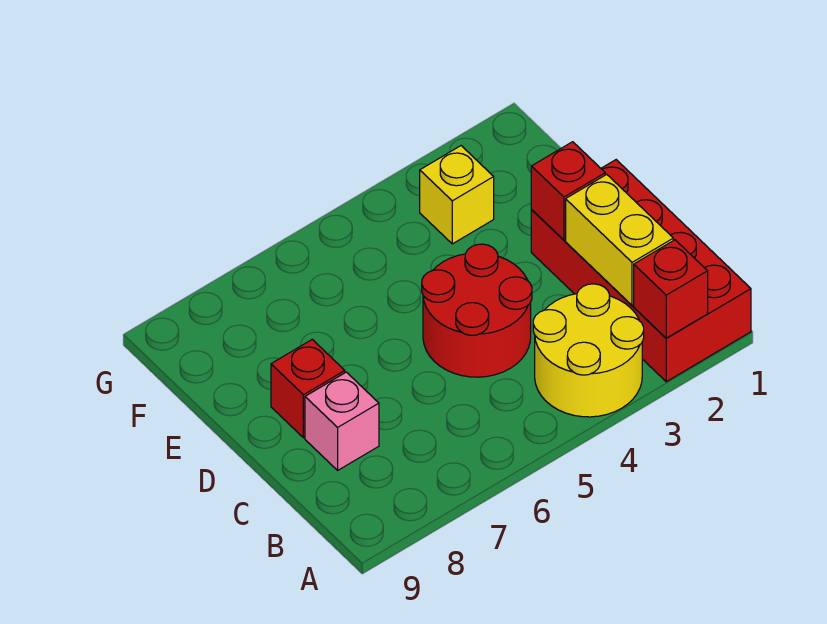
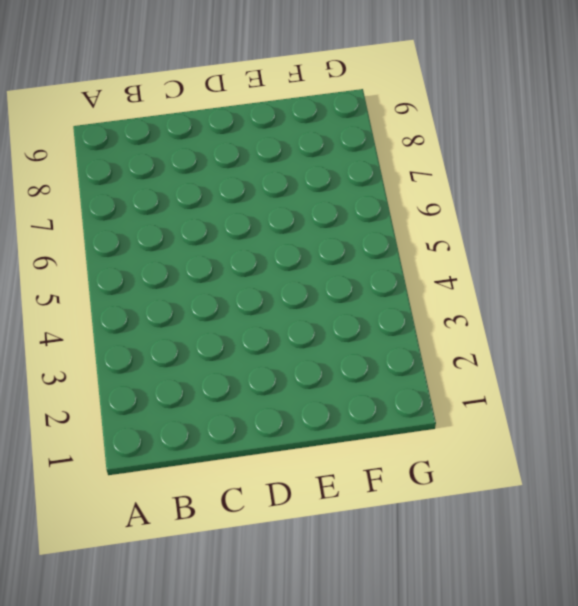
none -> red 2x4 brick [531,160,751,382]
none -> yellow 2x2 round brick [533,284,644,417]

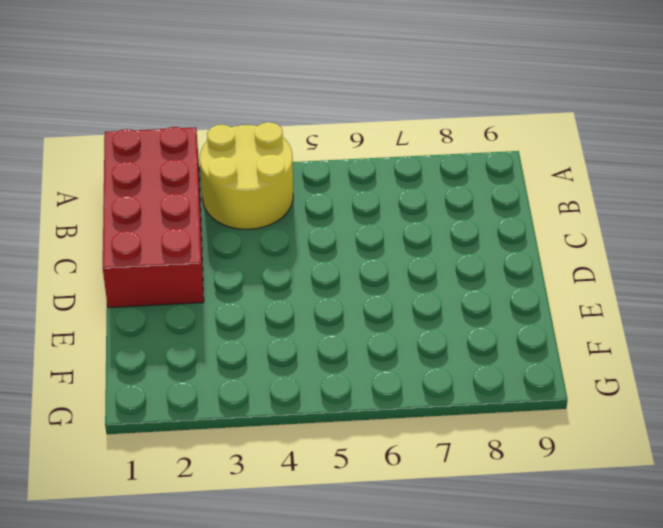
none -> red 2x2 round brick [422,244,532,377]
none -> pink 1x1 brick [305,372,379,470]

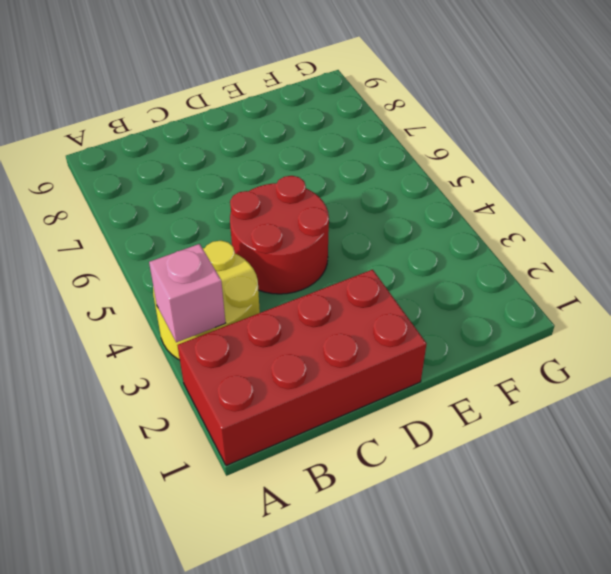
pink 1x1 brick [149,244,226,342] -> pink 1x1 brick moved to [305,372,379,470]
none -> red 1x1 brick [271,339,345,438]
none -> yellow 1x1 brick [420,146,494,244]

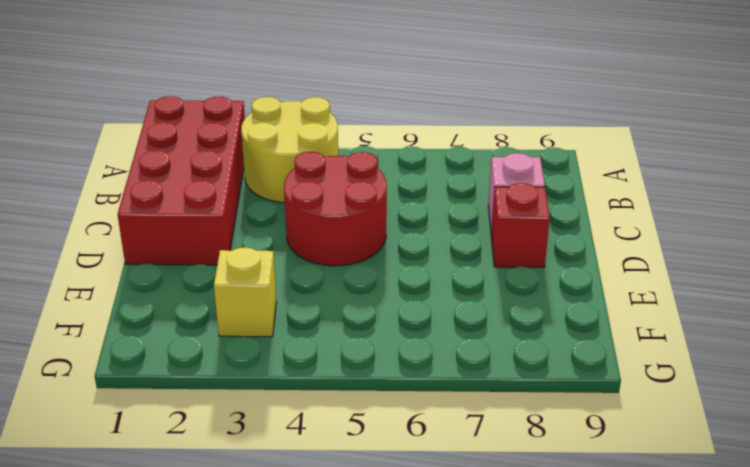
none -> red 1x1 brick [634,240,708,338]
none -> yellow 1x2 brick [566,174,673,305]

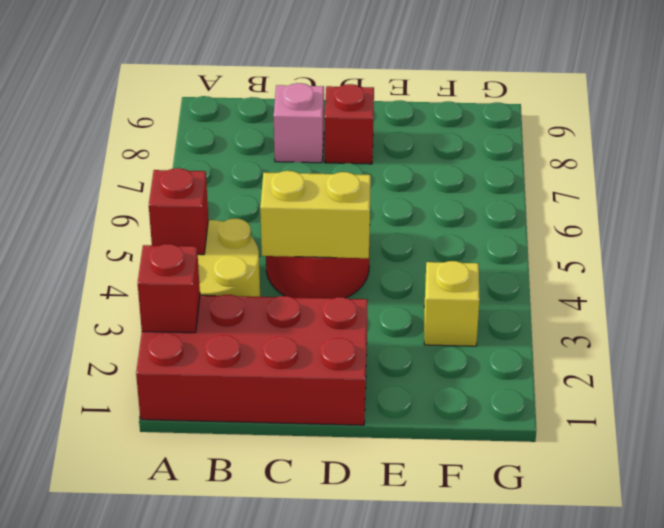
red 1x1 brick [149,168,208,255] -> red 1x1 brick moved to [531,142,605,240]
yellow 1x2 brick [260,171,371,258] -> yellow 1x2 brick moved to [566,174,673,305]

